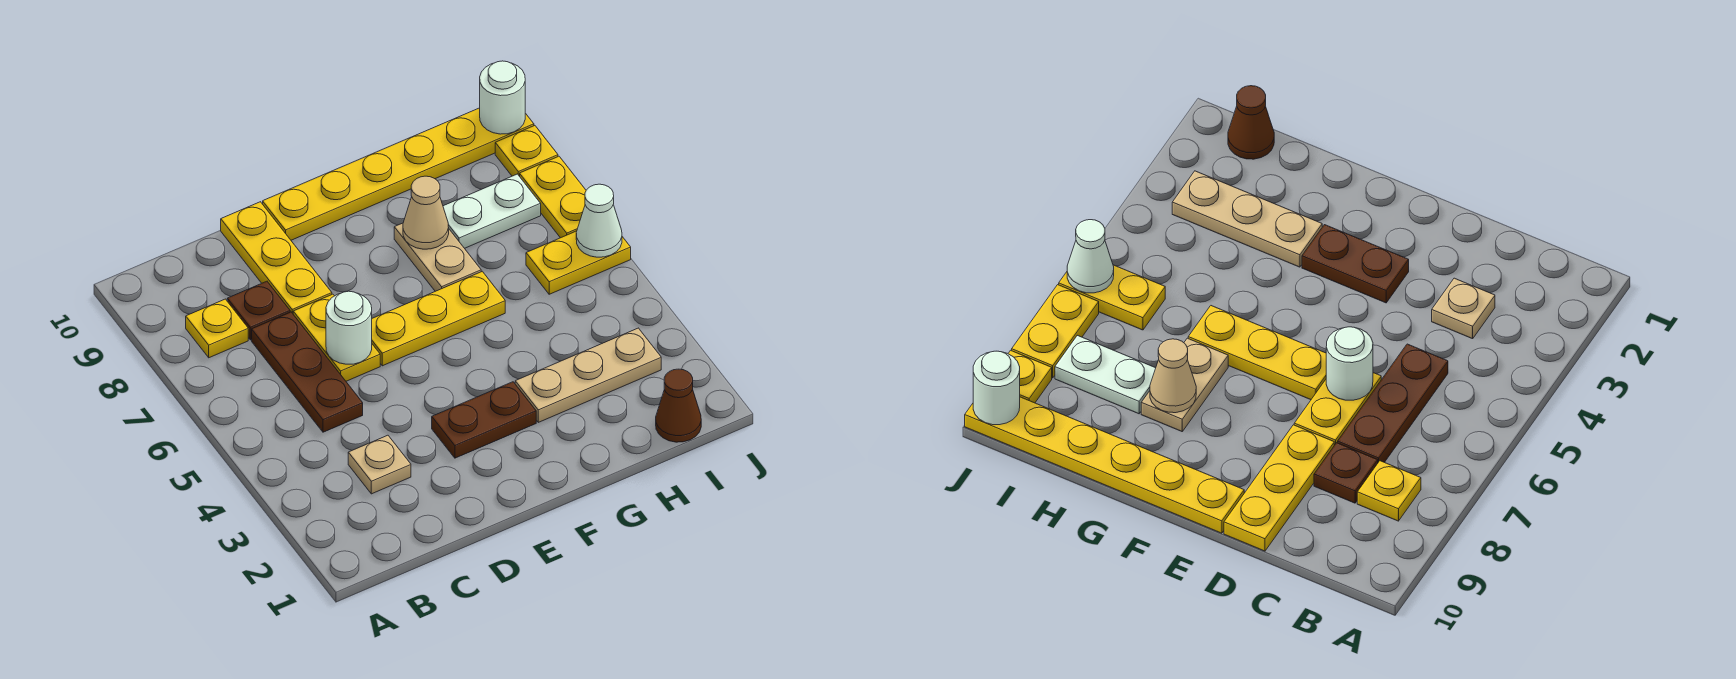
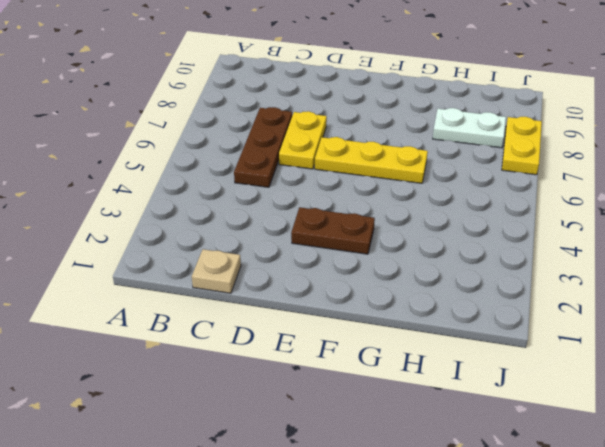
tan 1x1 plate [192,249,241,293] -> tan 1x1 plate moved to [348,435,411,494]
none -> yellow 1x1 plate [186,299,248,358]
none -> brown 1x1 plate [227,281,290,340]
none -> yellow 1x3 plate [221,202,332,313]

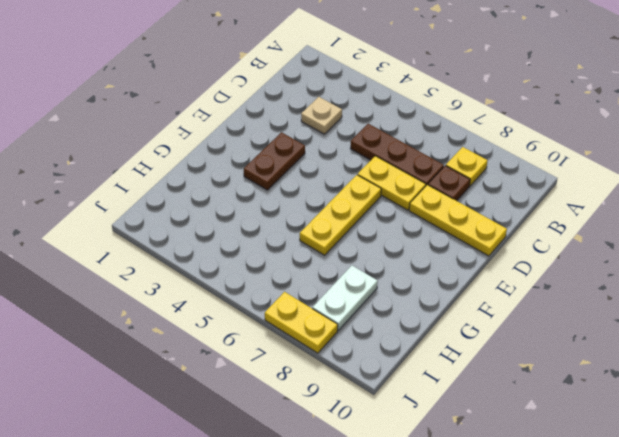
none -> yellow 1x6 plate [263,108,534,240]
none -> tan 1x3 plate [515,328,661,422]
none -> tan 1x2 plate [394,223,481,291]

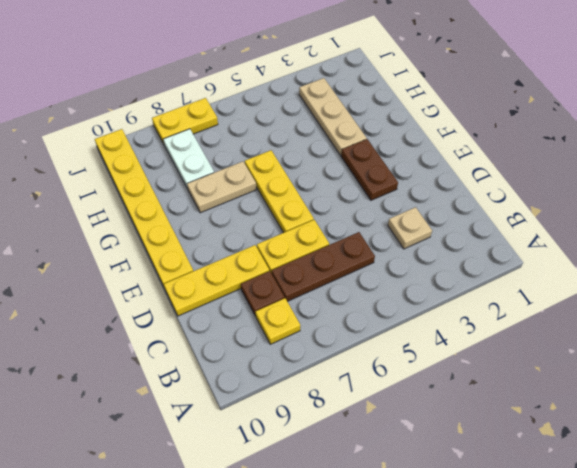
none -> brown 1x1 cone [656,369,701,442]
none -> yellow 1x2 plate [526,231,631,294]
none -> yellow 1x1 plate [495,126,558,176]

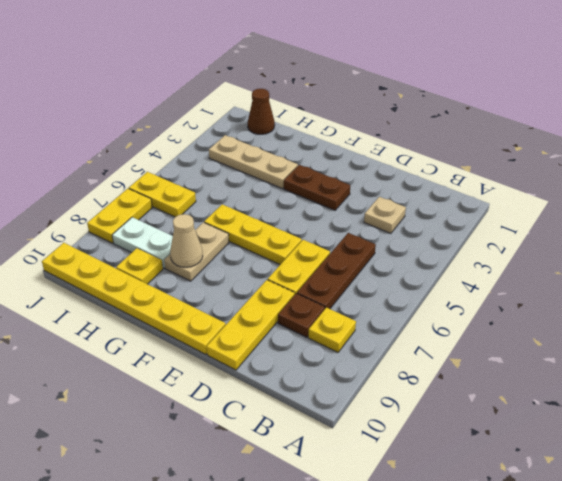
yellow 1x1 plate [116,248,163,284] -> yellow 1x1 plate moved to [495,126,558,176]
none -> white 1x1 round brick [326,291,372,364]
none -> white 1x1 cone [576,184,622,257]
none -> white 1x1 round brick [480,61,525,134]

